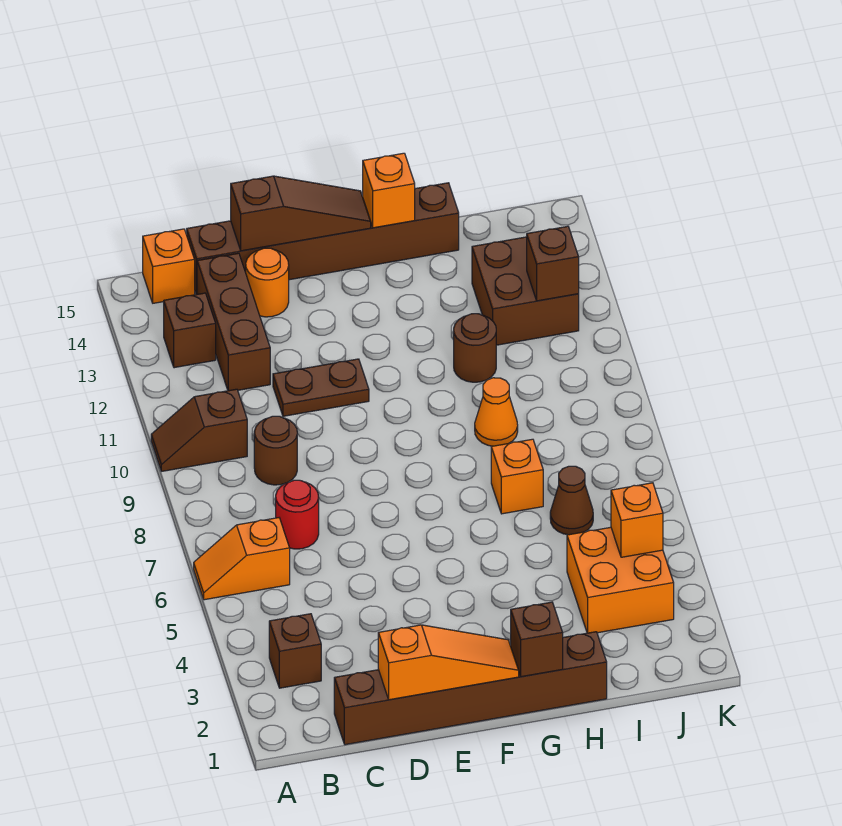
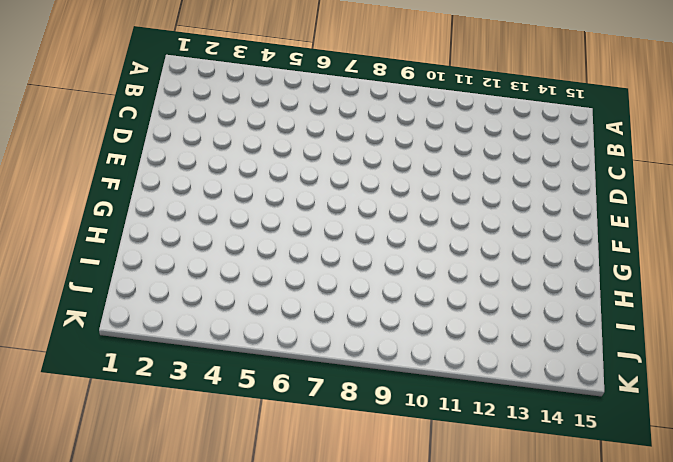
none -> orange 1x2 slope [194,518,290,600]
none -> brown 1x2 slope [151,389,247,471]
none -> brown 1x1 brick [269,614,321,688]

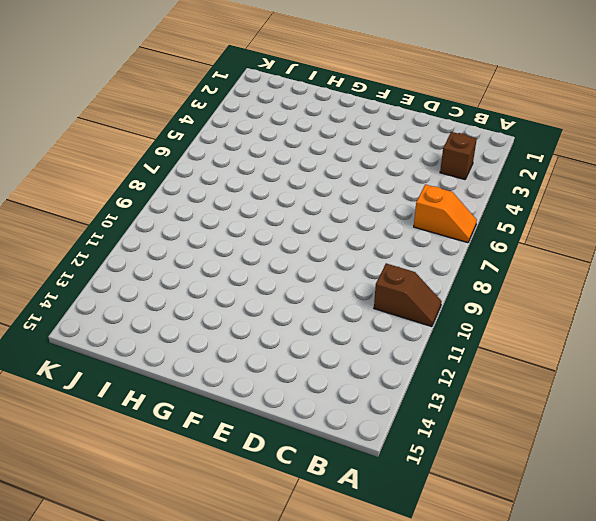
none -> brown 1x1 brick [164,293,216,368]
none -> orange 1x1 brick [143,229,195,303]
none -> brown 1x6 brick [334,632,607,745]

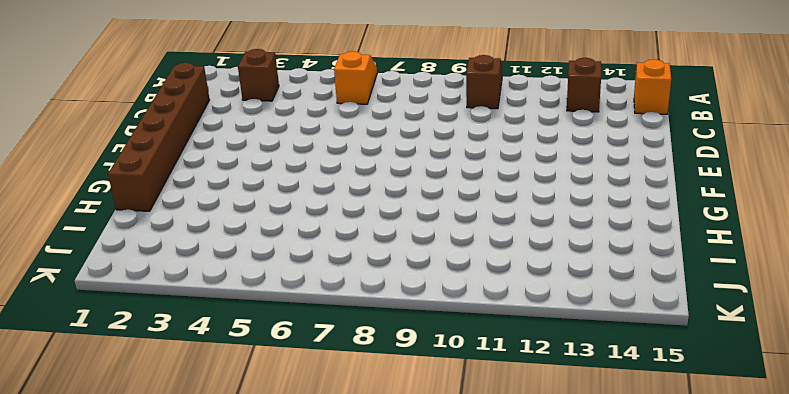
none -> red 1x1 round brick [276,480,319,549]
none -> brown 1x1 round brick [254,416,297,485]
none -> brown 1x3 brick [197,253,270,391]

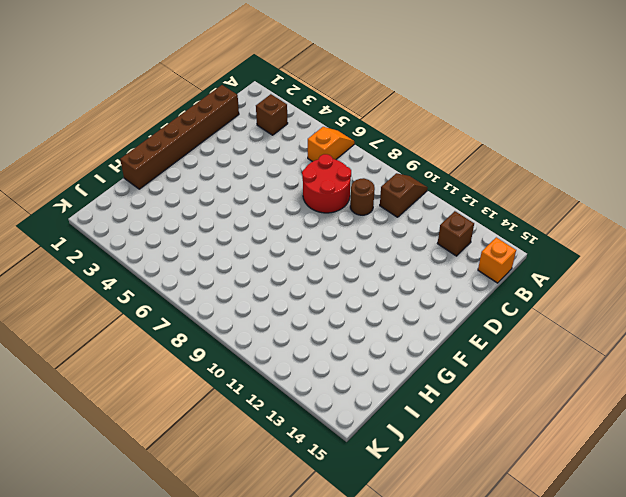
red 2x2 round brick [302,154,351,213] -> red 1x1 round brick [276,480,319,549]
none -> brown 1x3 brick [197,253,270,391]
none -> brown 1x6 brick [187,183,459,295]
none -> brown 1x2 plate [273,359,369,416]

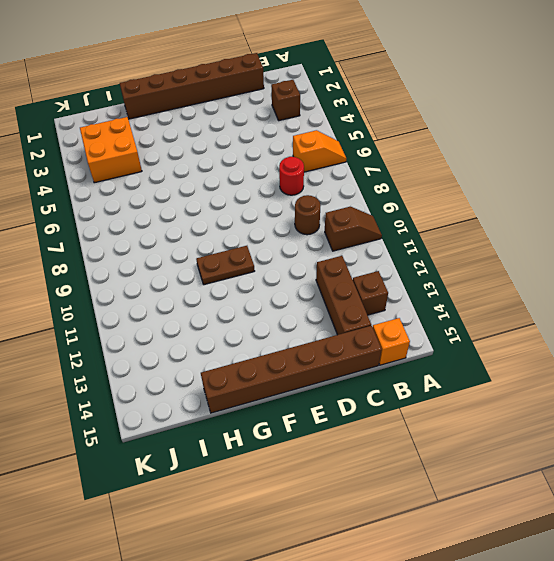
brown 1x2 plate [196,246,255,285] -> brown 1x2 plate moved to [273,359,369,416]
none -> orange 1x1 round brick [246,248,289,317]
none -> orange 1x1 brick [491,439,543,514]
none -> orange 1x1 cone [475,378,518,446]

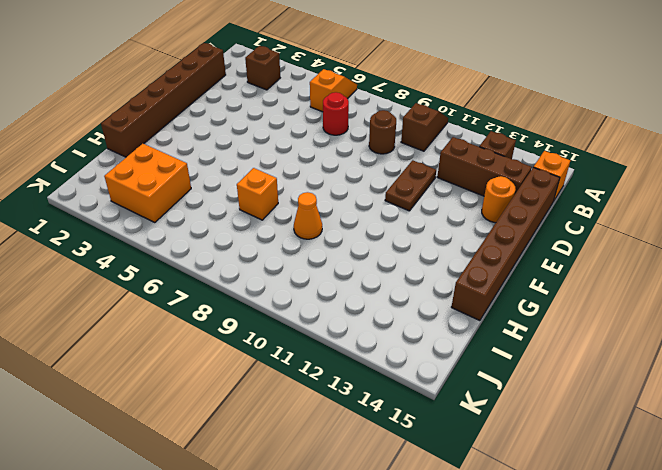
none -> brown 1x1 round brick [454,314,496,382]
none -> brown 1x1 cone [550,466,593,535]
none -> brown 2x2 brick [472,237,579,345]

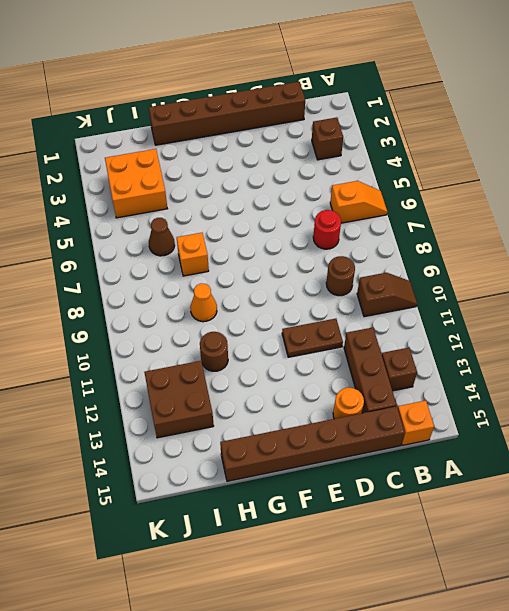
none -> orange 1x3 slope [378,625,519,700]
none -> brown 1x3 slope [231,176,371,251]
none -> brown 1x1 brick [511,602,563,677]

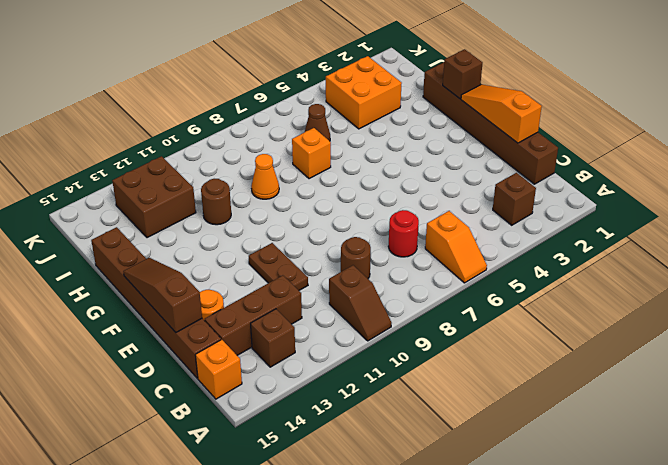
none -> orange 1x1 brick [363,153,415,228]
none -> orange 1x1 brick [611,483,663,557]
none -> brown 1x1 brick [527,226,579,301]

